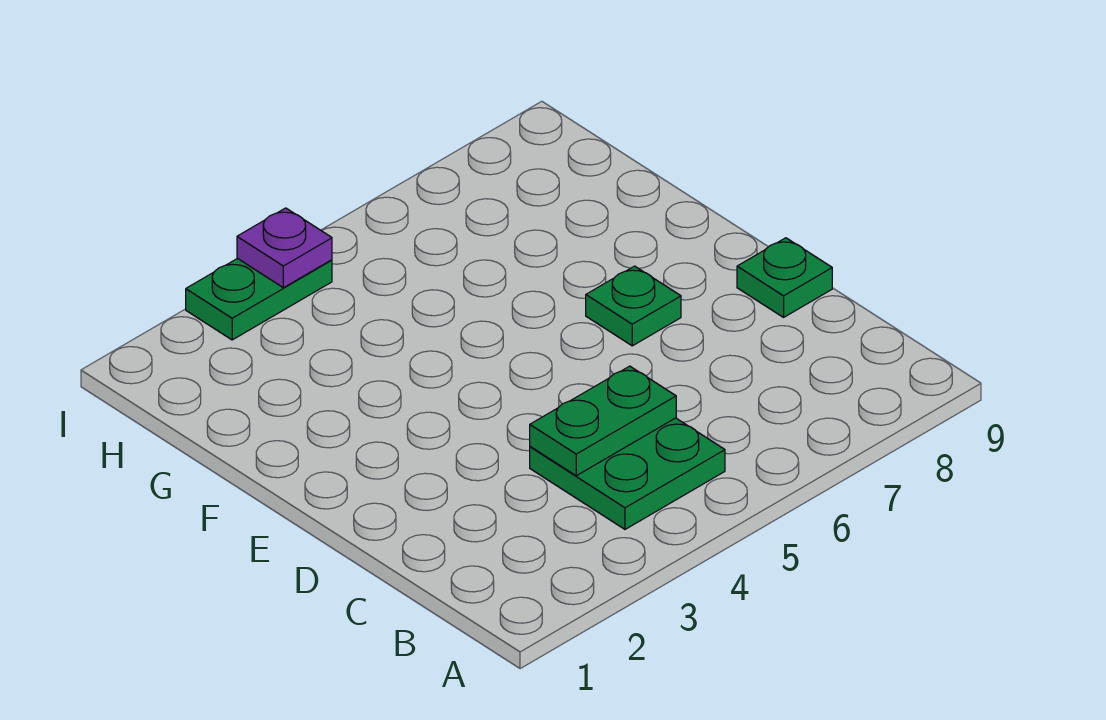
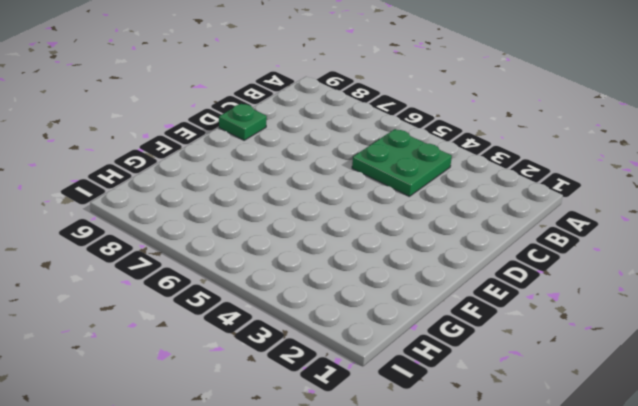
none -> green 1x1 plate [586,266,681,346]
none -> green 1x2 plate [186,258,332,340]

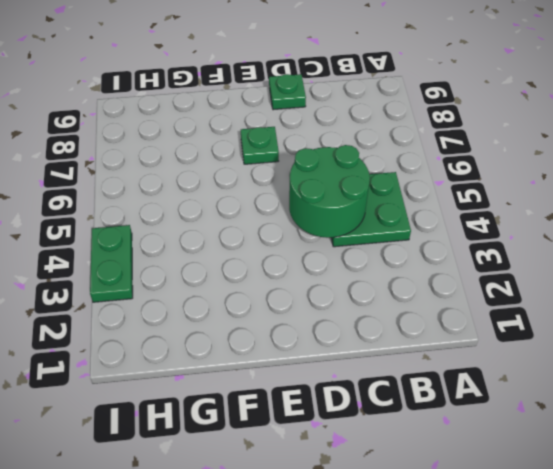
green 2x2 round brick [289,145,370,238] -> green 1x2 plate [530,366,676,476]
none -> purple 1x1 plate [237,208,332,288]

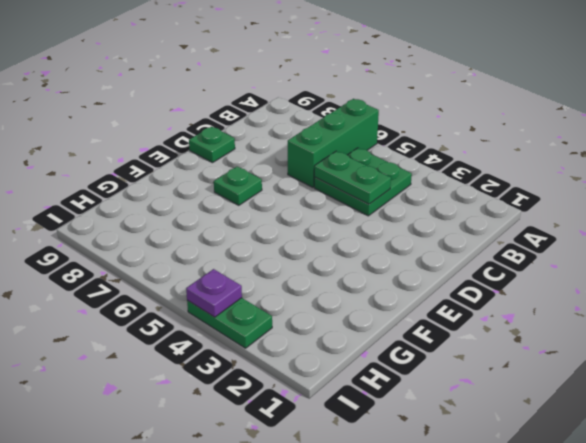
green 1x3 brick [288,99,379,187] -> none

